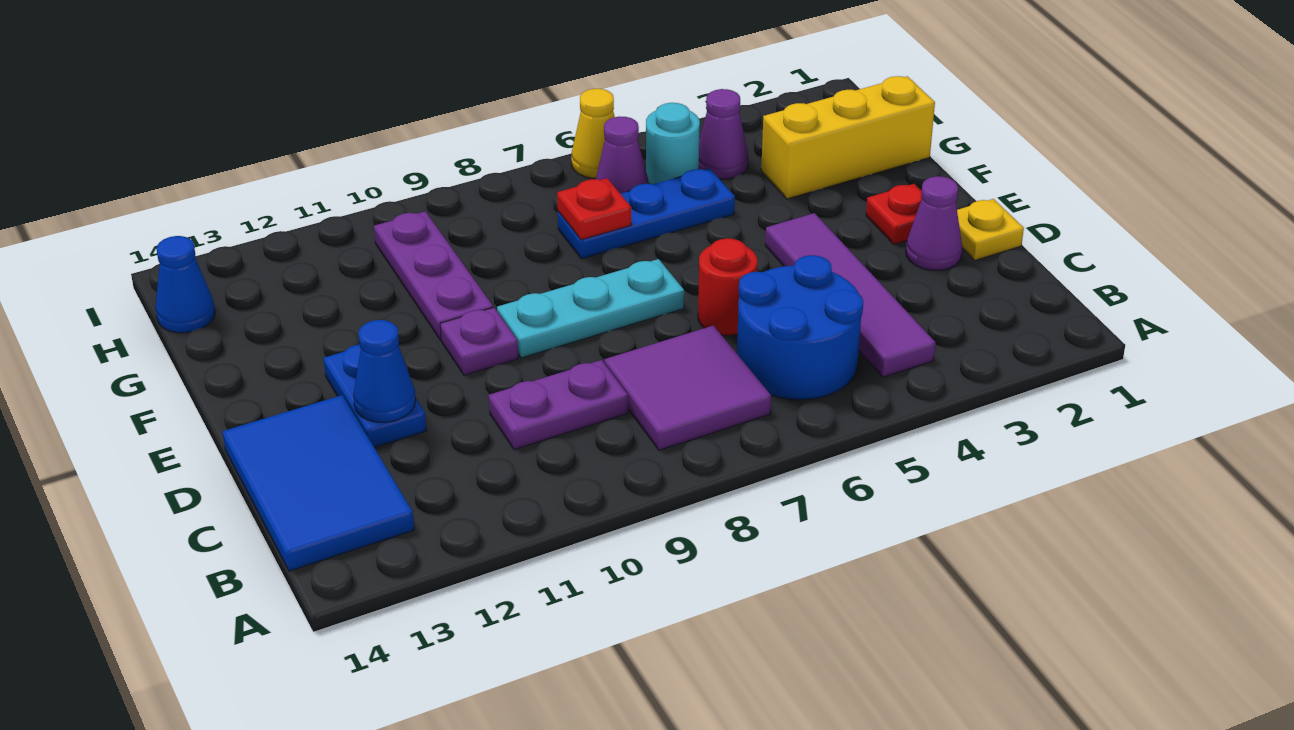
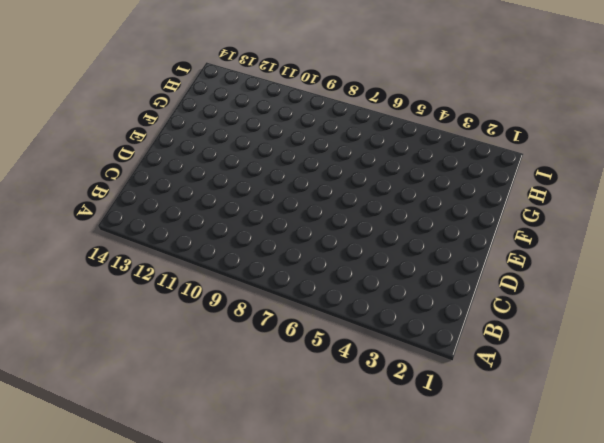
none -> purple 1x4 tile [765,213,935,377]
none -> blue 2x2 round brick [737,255,863,400]
none -> purple 2x2 tile [604,326,771,450]

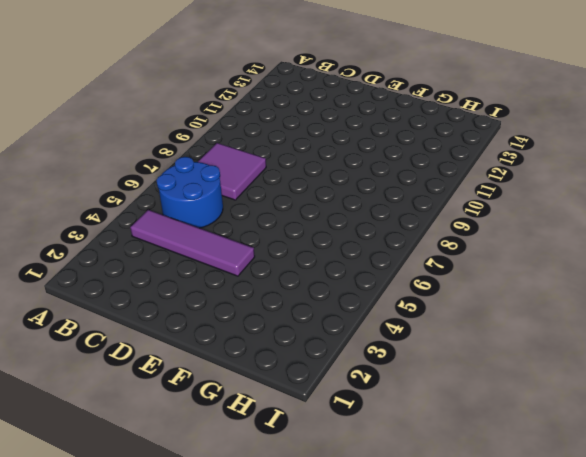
none -> blue 2x3 tile [222,395,414,571]
none -> purple 1x2 plate [489,360,628,450]
none -> yellow 1x1 plate [957,199,1024,260]

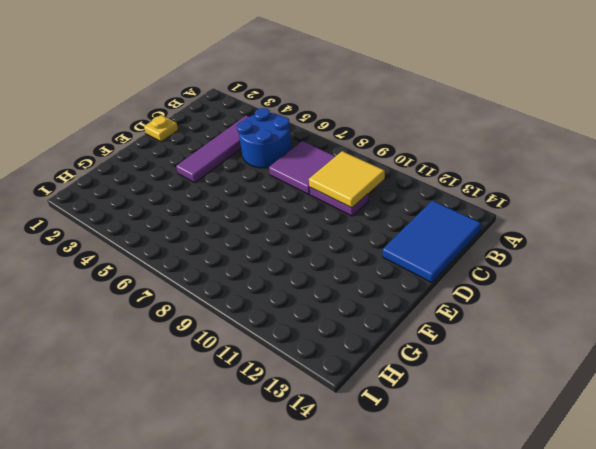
yellow 2x2 tile [309,151,385,208] -> none
none -> purple 1x1 cone [906,176,962,270]
none -> red 1x1 round brick [698,238,757,335]
none -> blue 1x2 plate [324,344,426,447]

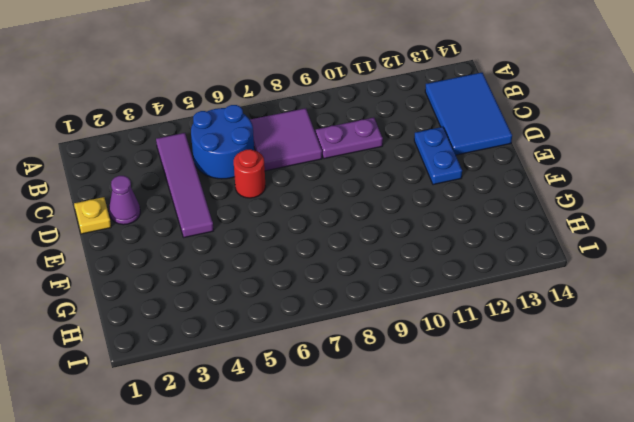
none -> red 1x1 plate [866,184,922,245]
none -> cyan 1x3 plate [497,259,684,358]
none -> purple 1x1 plate [440,308,518,375]

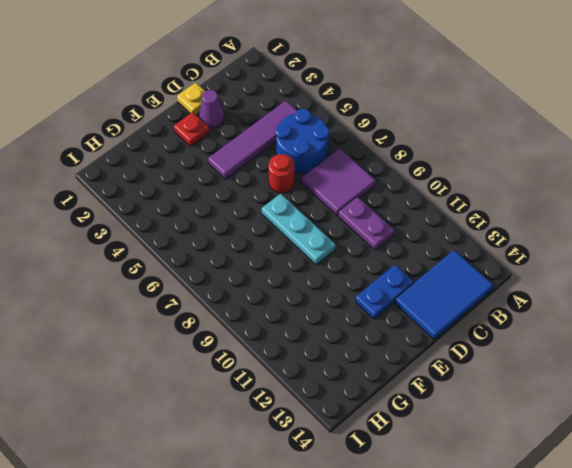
none -> purple 1x1 plate [440,308,518,375]
none -> purple 1x3 plate [374,211,493,340]
none -> yellow 1x3 brick [761,76,935,199]

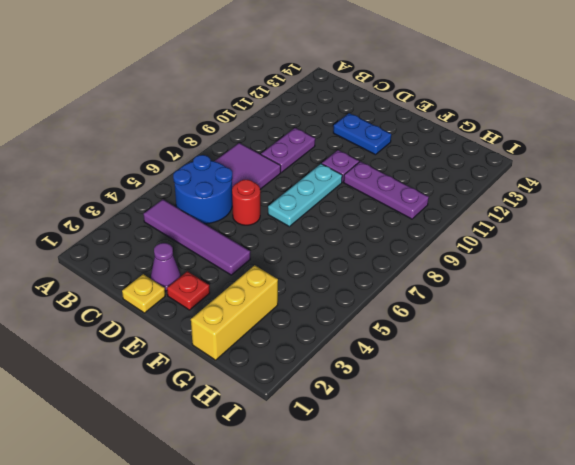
none -> blue 2x3 tile [222,395,414,571]
none -> blue 1x3 plate [558,168,735,259]
none -> purple 1x1 cone [699,89,748,179]

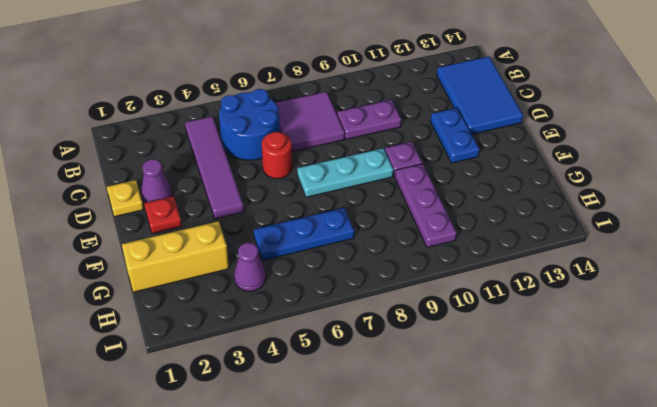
none -> cyan 1x1 round brick [646,103,700,184]
none -> purple 1x1 cone [596,116,648,193]
none -> blue 1x1 cone [155,236,215,333]

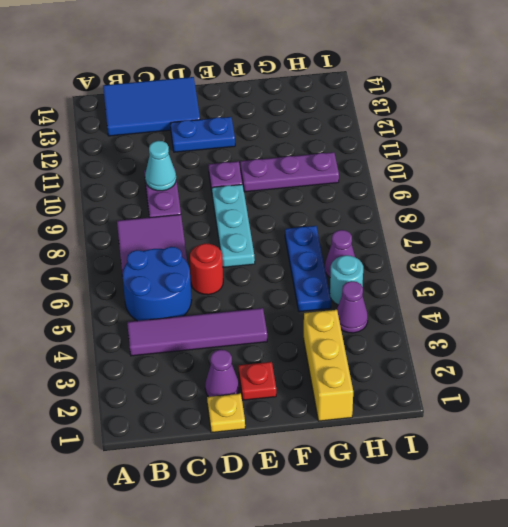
cyan 1x1 cone [145,141,176,191] -> none
none -> blue 1x1 cone [155,236,215,333]
none -> yellow 1x1 cone [571,89,615,178]
none -> blue 1x1 cone [353,320,416,422]

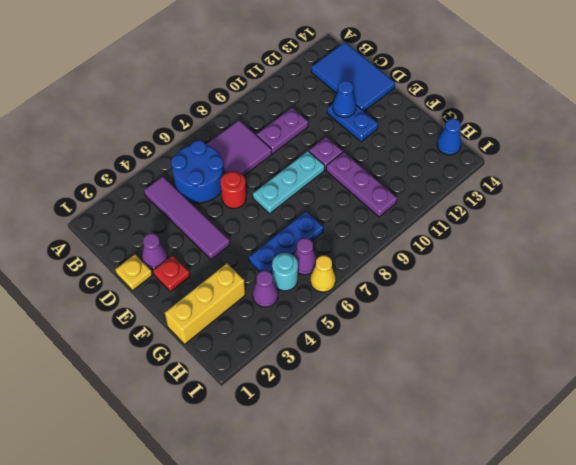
none -> red 1x1 plate [557,178,631,240]

